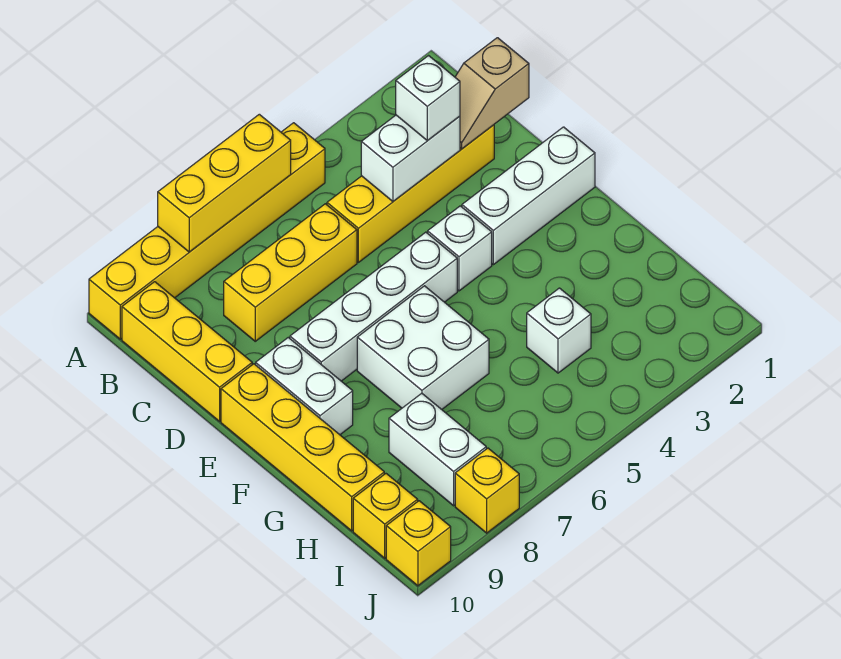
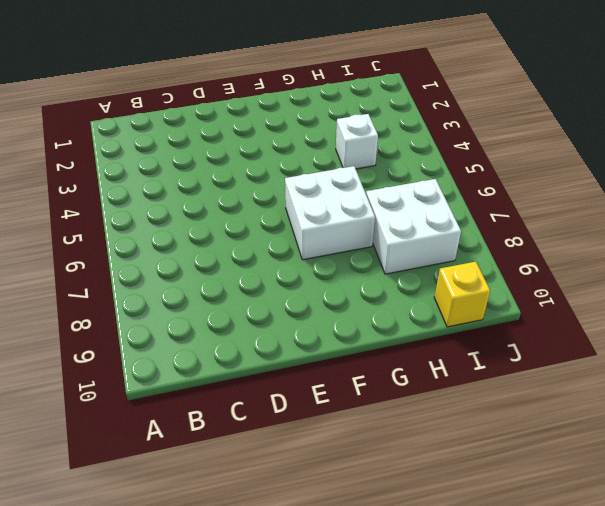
white 2x2 brick [366,179,461,274] -> white 1x2 brick [389,393,486,506]
none -> yellow 1x6 brick [89,123,325,339]
none -> yellow 1x3 brick [122,282,252,421]
none -> yellow 1x4 brick [327,125,494,262]

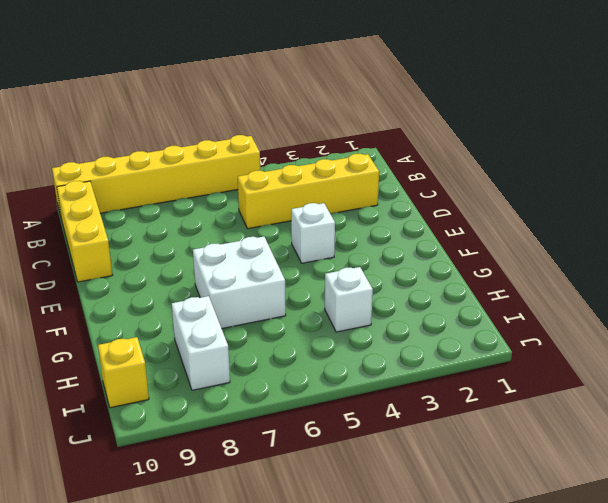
none -> yellow 1x3 brick [224,204,357,341]
none -> white 1x3 brick [462,127,595,265]
none -> white 1x4 brick [290,232,457,381]

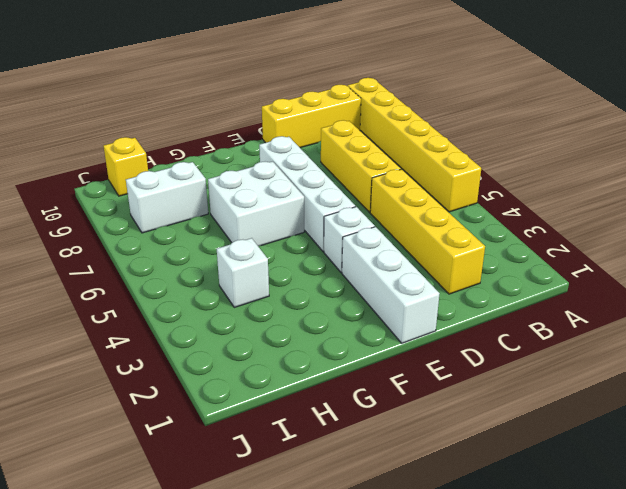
none -> white 1x2 brick [256,338,353,435]
none -> yellow 1x4 brick [221,364,384,531]
none -> yellow 1x1 brick [455,448,519,533]

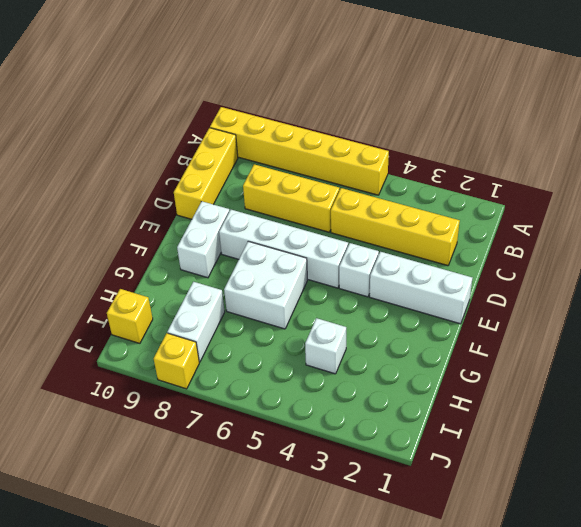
none -> yellow 1x4 brick [221,364,384,531]
none -> yellow 1x1 brick [386,501,451,586]
none -> yellow 1x3 brick [158,114,291,252]

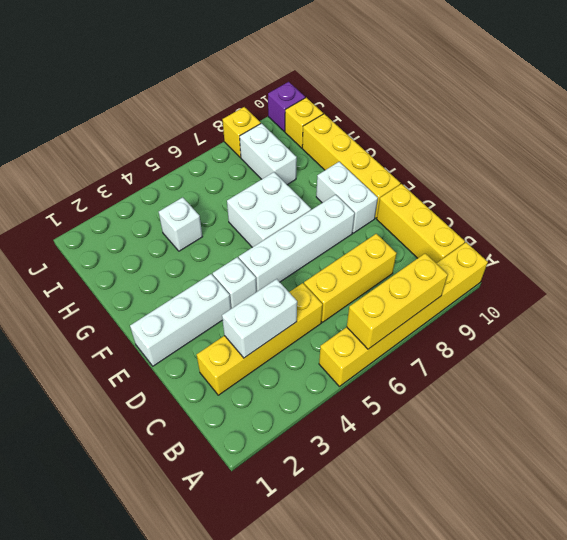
purple 1x1 brick [268,82,305,132] -> yellow 1x1 brick [386,501,451,586]
none -> tan 1x2 slope [455,38,529,149]
none -> white 1x1 brick [396,56,460,141]

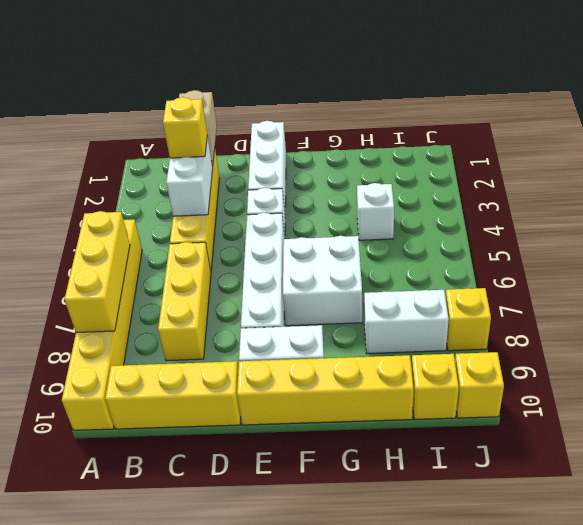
yellow 1x1 brick [163,97,207,158] -> white 1x1 brick [396,56,460,141]

